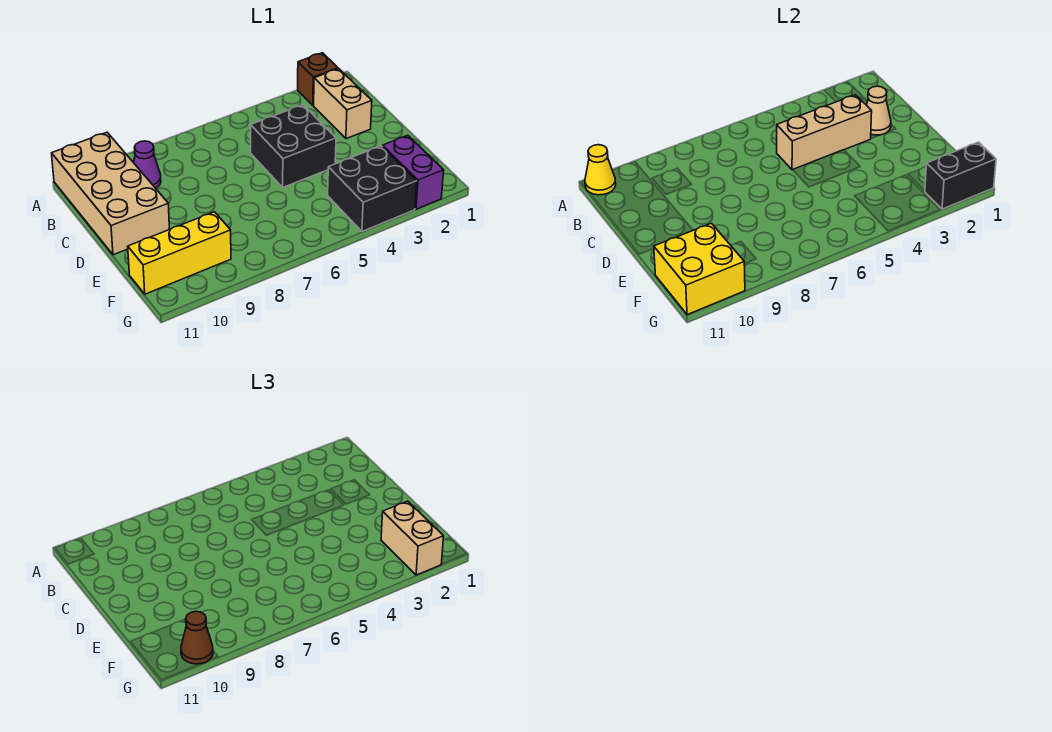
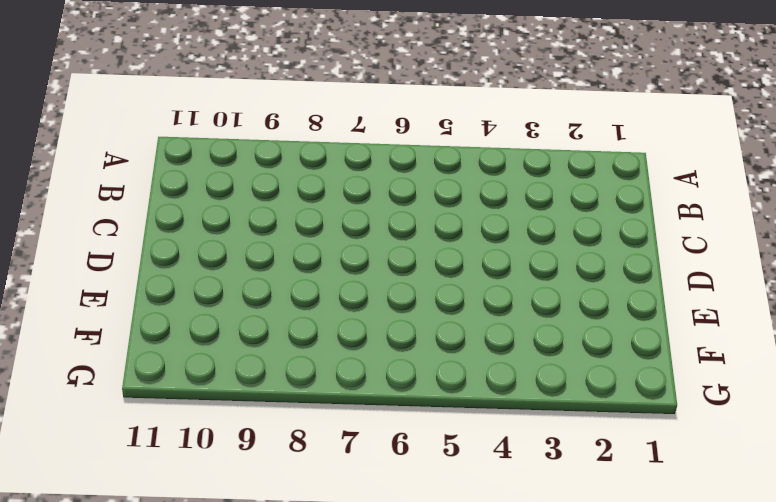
none -> brown 1x1 brick [298,53,338,105]
none -> tan 2x4 brick [52,132,169,255]
none -> tan 1x2 brick [314,69,372,139]

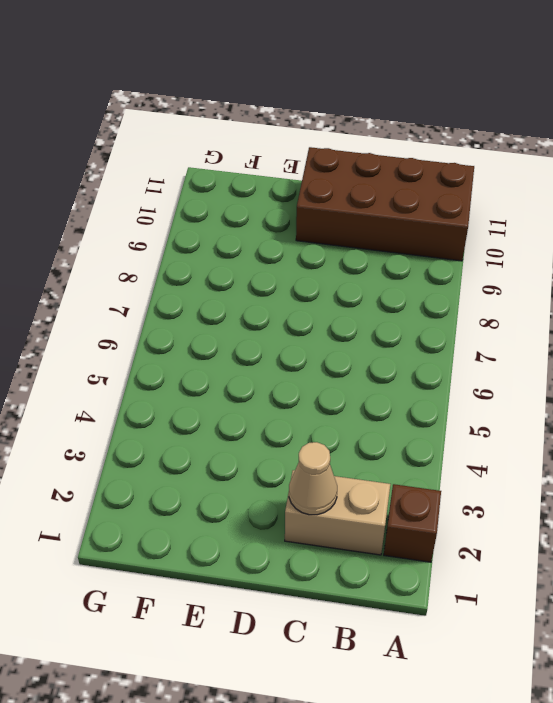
brown 2x4 brick [296,147,474,261] -> tan 2x4 brick [52,132,169,255]
none -> purple 1x1 cone [133,141,161,188]
none -> black 2x2 brick [251,105,336,187]
none -> purple 1x2 brick [383,135,444,209]

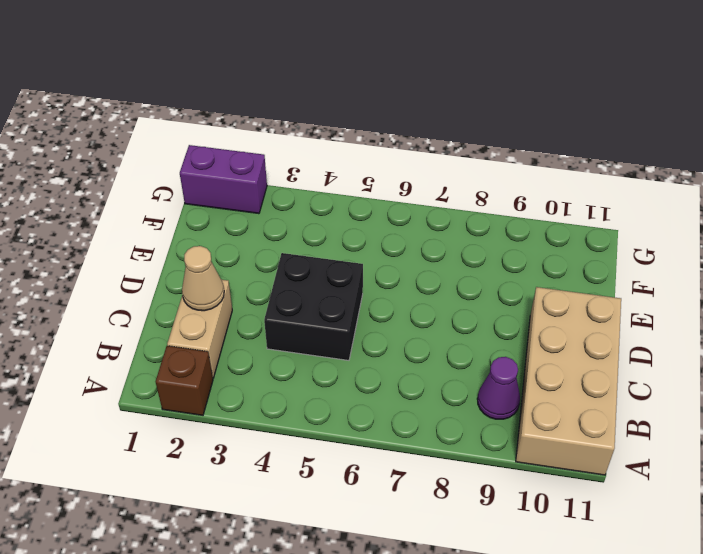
purple 1x2 brick [180,145,267,214] -> purple 1x2 brick turned to [383,135,444,209]
none -> black 2x2 brick [328,146,417,231]
none -> yellow 1x3 brick [128,212,231,294]
none -> yellow 1x1 cone [585,145,616,195]

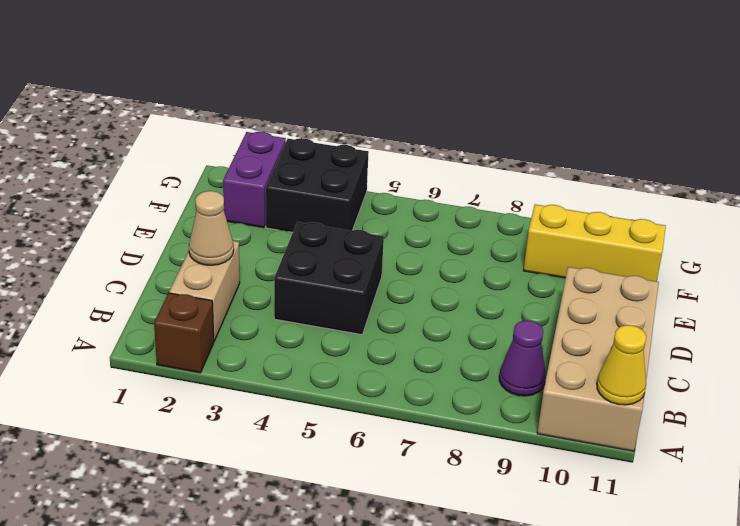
none -> tan 1x3 brick [777,95,872,170]
none -> yellow 2x2 brick [654,223,745,315]
none -> black 1x2 brick [925,142,996,209]

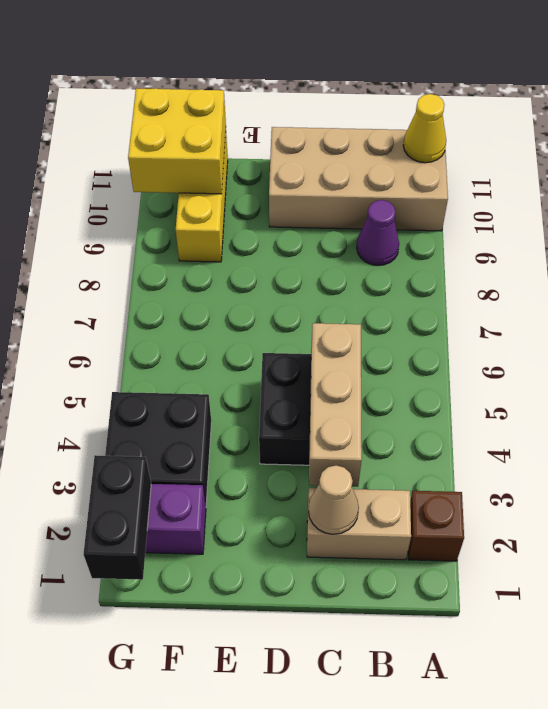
none -> tan 1x2 brick [381,501,444,575]
none -> brown 1x1 cone [181,611,213,664]

